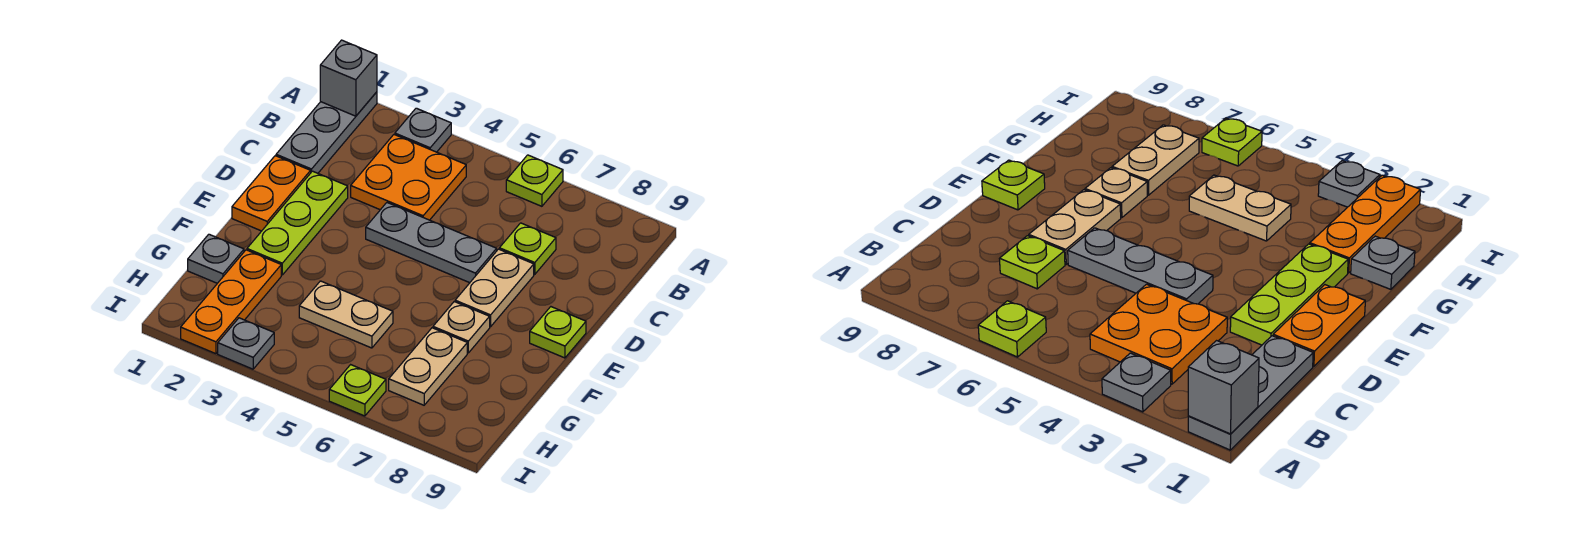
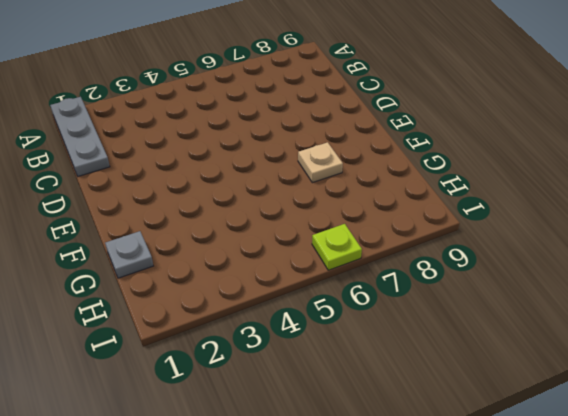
none -> grey 1x1 plate [395,108,451,152]
none -> lime 1x1 plate [506,155,563,206]
none -> orange 2x2 plate [351,135,466,220]

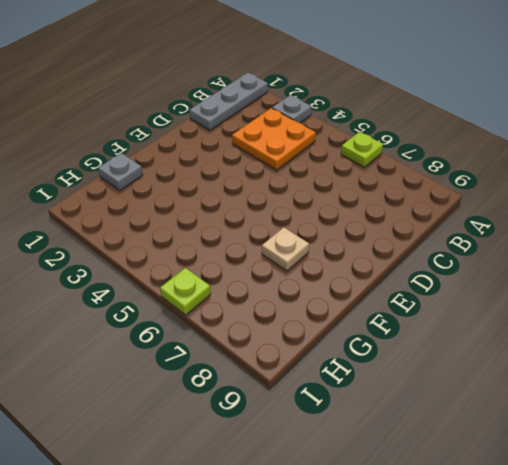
none -> lime 1x1 plate [499,223,556,274]
none -> orange 1x2 plate [232,156,311,231]
none -> lime 1x3 plate [247,171,348,275]

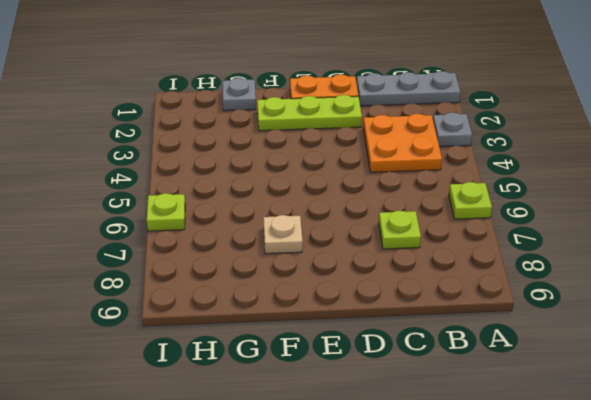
none -> grey 1x3 plate [366,203,497,283]
none -> tan 1x2 plate [455,249,534,327]
none -> lime 1x1 plate [530,307,586,358]

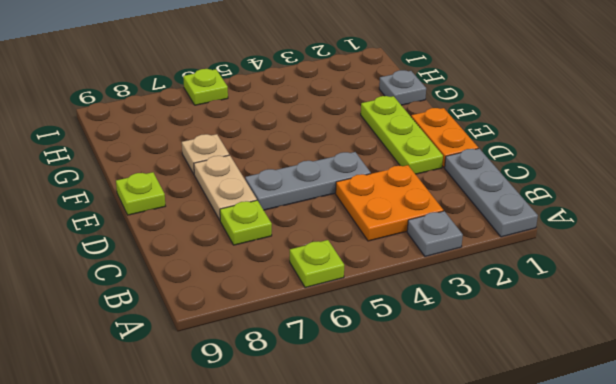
none -> orange 1x3 plate [181,250,281,354]
none -> tan 1x2 plate [299,281,393,348]
none -> tan 1x2 plate [389,328,467,405]

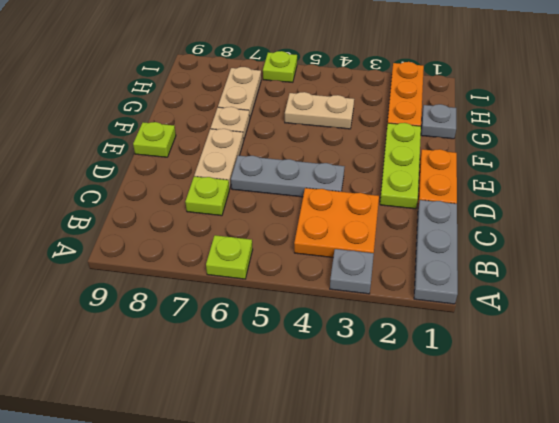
none -> grey 1x1 plate [218,318,274,369]
none -> grey 1x1 brick [320,40,377,116]

